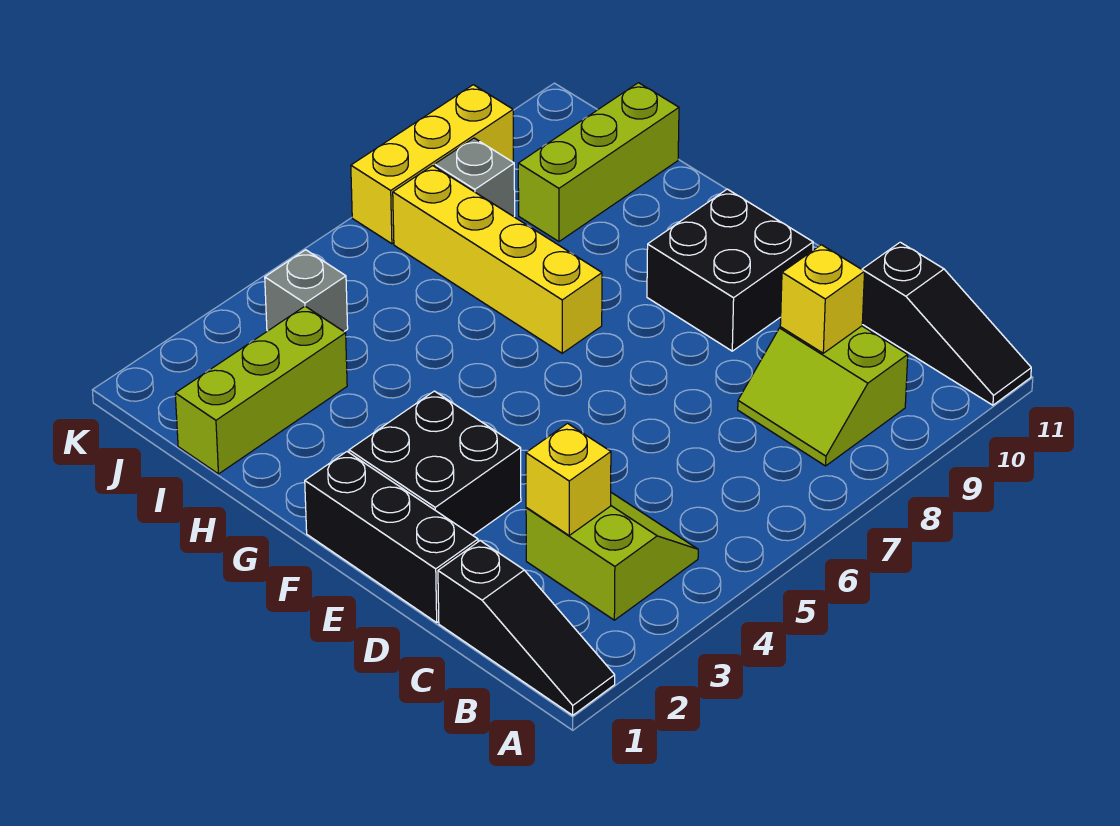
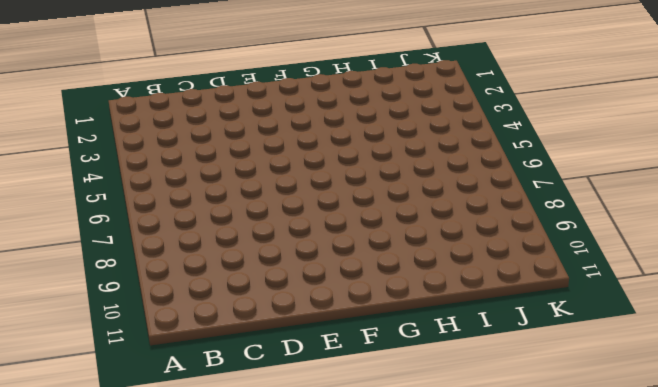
none -> black 1x3 slope [438,541,615,715]
none -> black 1x3 slope [862,242,1031,405]
none -> lime 2x2 slope [526,493,698,620]

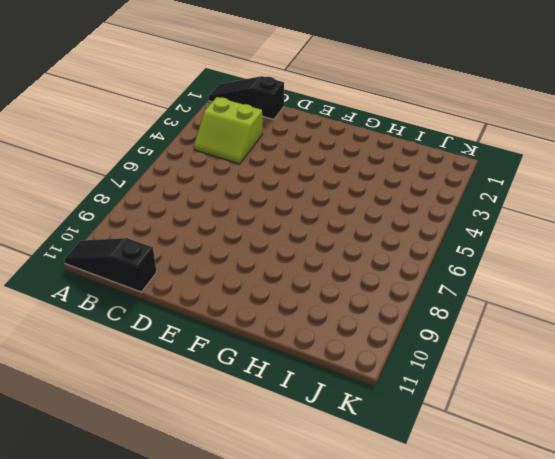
none -> lime 2x2 slope [738,326,908,466]
none -> black 1x3 brick [305,452,478,622]
none -> black 2x2 brick [349,391,521,535]

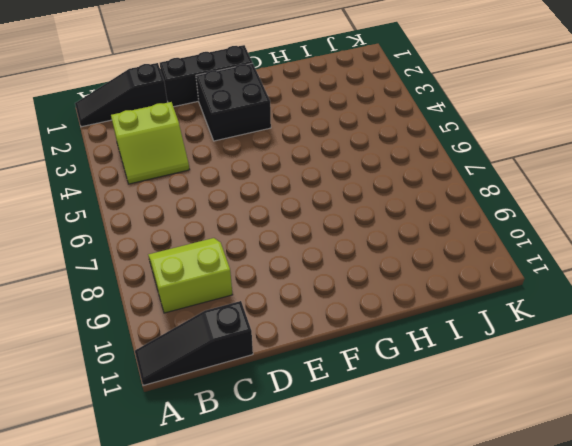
none -> black 2x2 brick [647,189,813,351]
none -> yellow 1x4 brick [393,166,602,353]
none -> lime 1x3 brick [175,306,347,474]

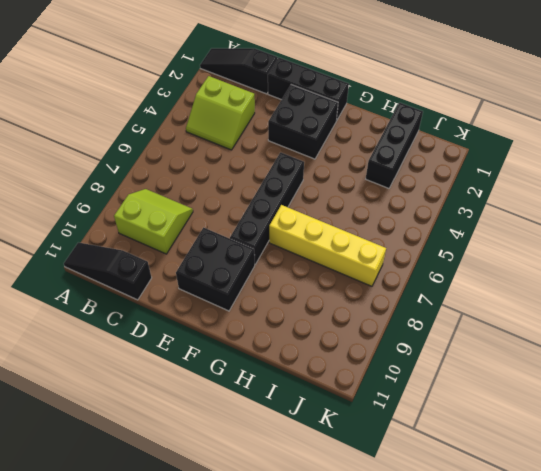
black 1x4 brick [230,152,304,264] -> none
black 1x3 brick [366,103,423,188] -> lime 1x3 brick [175,306,347,474]
none -> lime 1x3 brick [518,83,679,242]
none -> grey 1x1 brick [265,250,348,331]
none -> grey 1x1 brick [435,138,515,217]

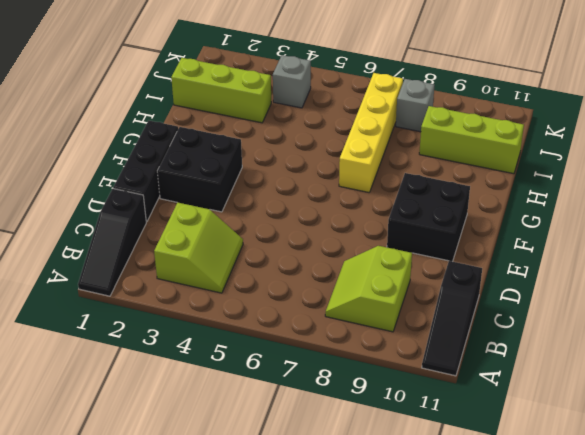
none -> yellow 1x3 brick [351,85,513,244]
none -> yellow 1x1 brick [526,423,611,535]
none -> yellow 1x1 brick [780,245,865,353]

